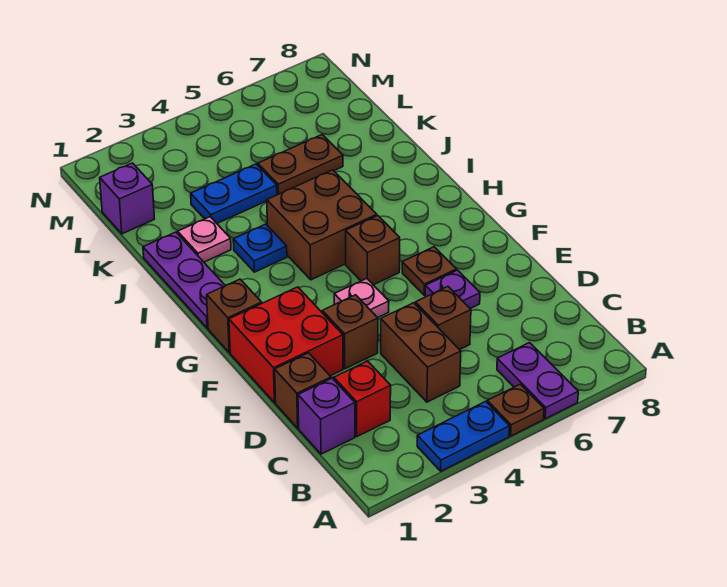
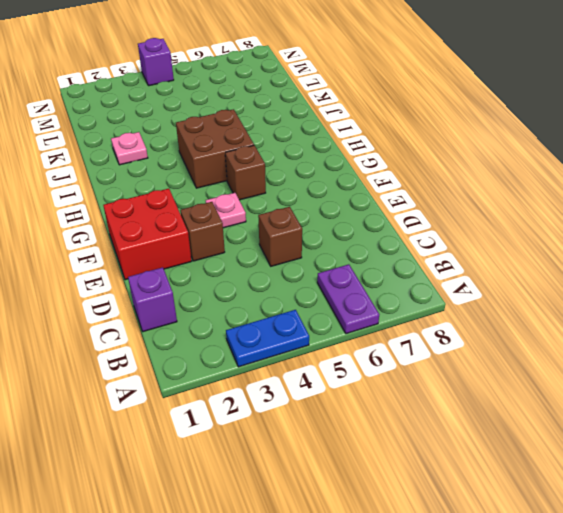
purple 1x1 brick [138,38,174,86] -> purple 1x1 brick moved to [100,163,154,234]
none -> brown 1x1 plate [487,384,544,436]
none -> red 1x1 brick [334,361,391,436]
none -> brown 1x2 brick [381,303,461,402]

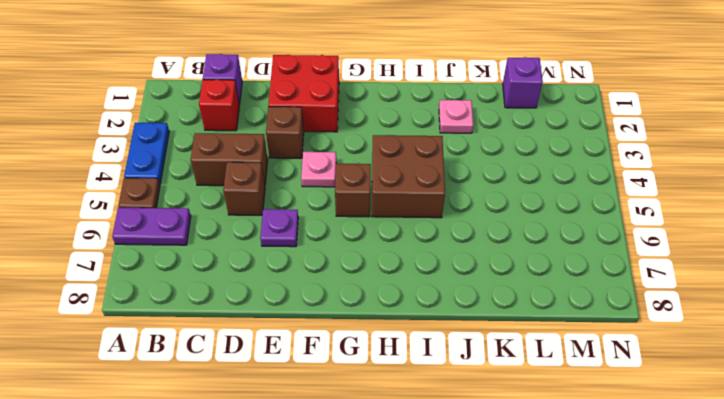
none -> brown 1x1 brick [275,353,331,428]
none -> brown 1x1 plate [402,247,456,295]
none -> brown 1x1 brick [207,279,262,353]

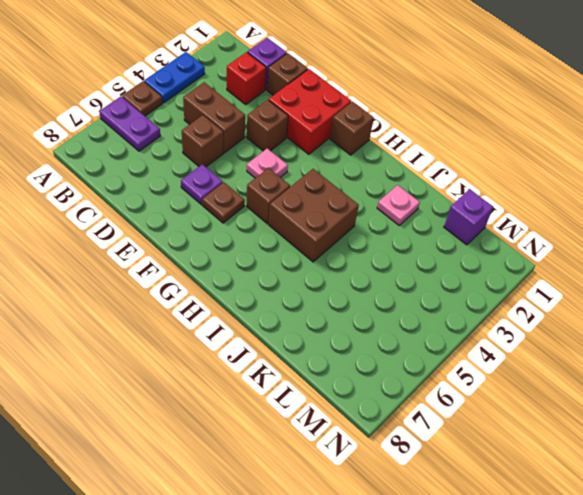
none -> purple 1x3 plate [143,232,225,328]
none -> blue 1x1 plate [233,224,287,272]
none -> blue 1x2 plate [191,164,277,223]

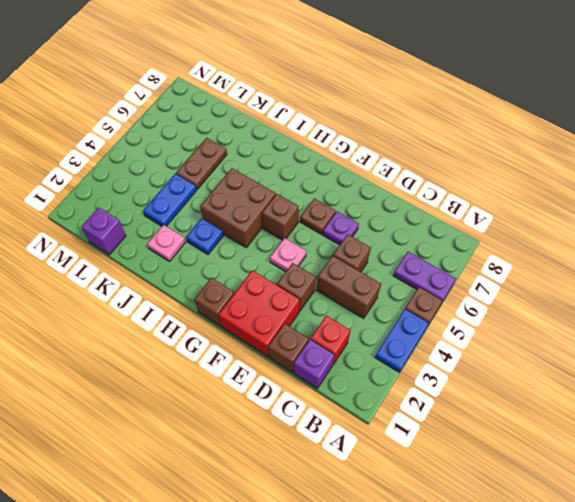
none -> purple 1x3 plate [143,232,225,328]

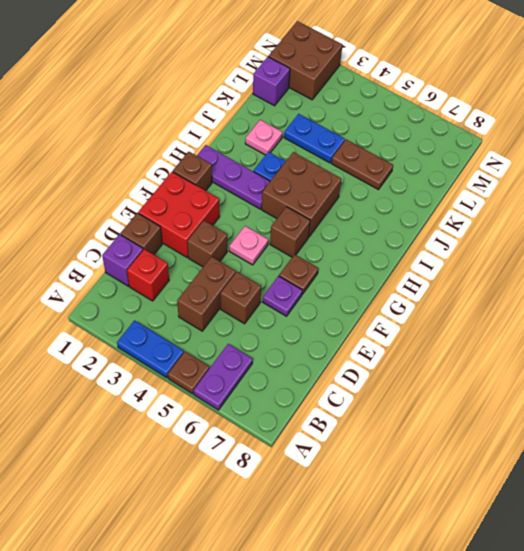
purple 1x3 plate [197,145,270,209] -> purple 1x3 plate turned to [143,232,225,328]
brown 2x2 brick [269,21,343,100] -> none

